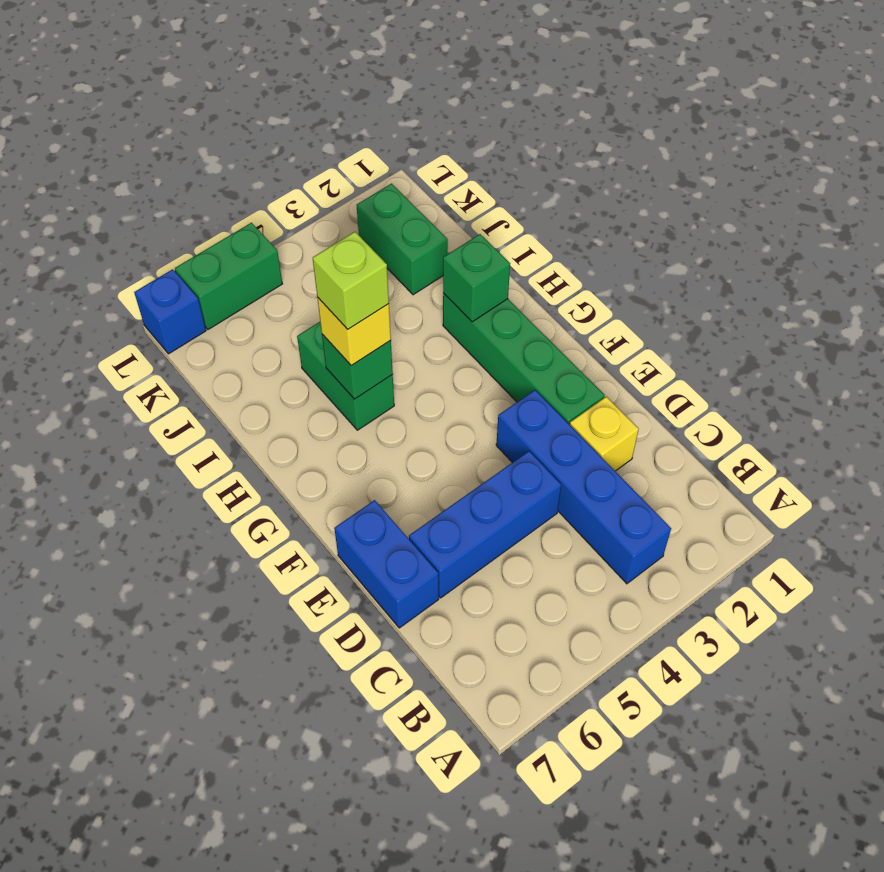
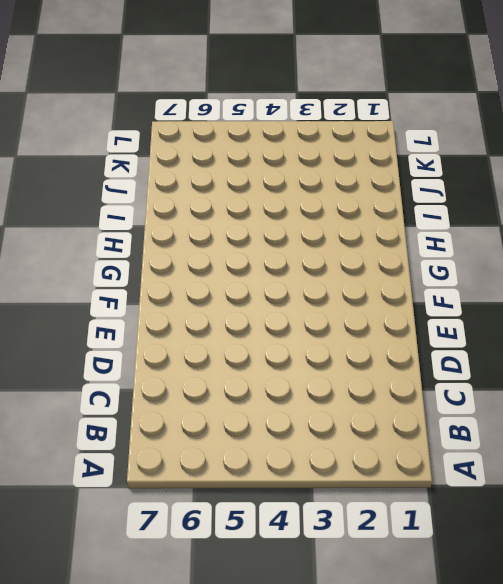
none -> blue 1x4 brick [496,390,671,584]
none -> yellow 1x1 brick [570,397,639,471]
none -> blue 1x3 brick [409,451,561,598]

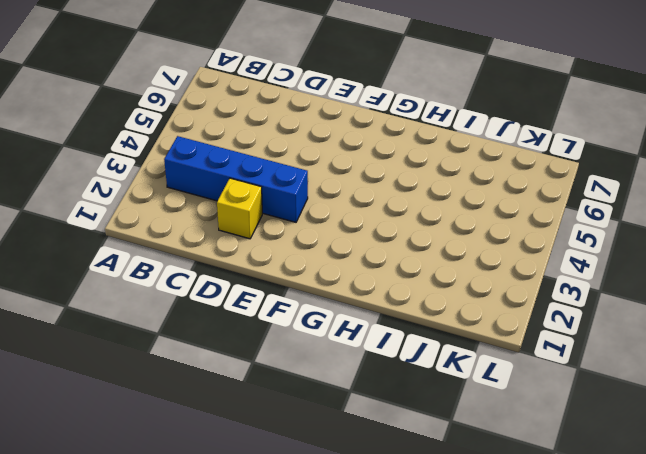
none -> blue 1x3 brick [409,451,561,598]
none -> blue 1x2 brick [334,500,439,628]
none -> green 1x4 brick [443,293,605,425]

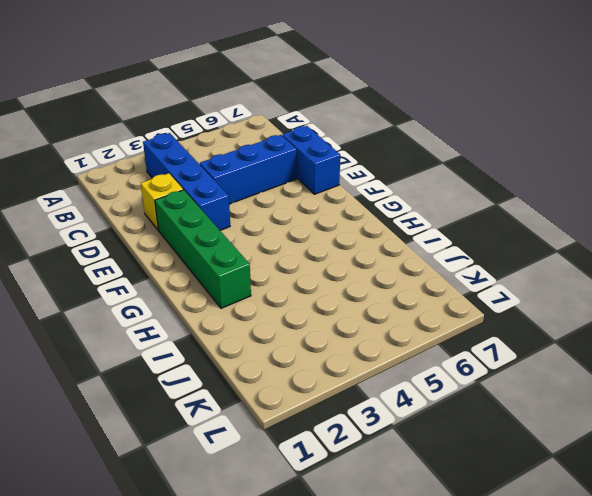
none -> green 1x2 brick [297,322,394,430]
none -> green 1x2 brick [357,184,448,295]
none -> green 1x2 brick [175,223,282,329]

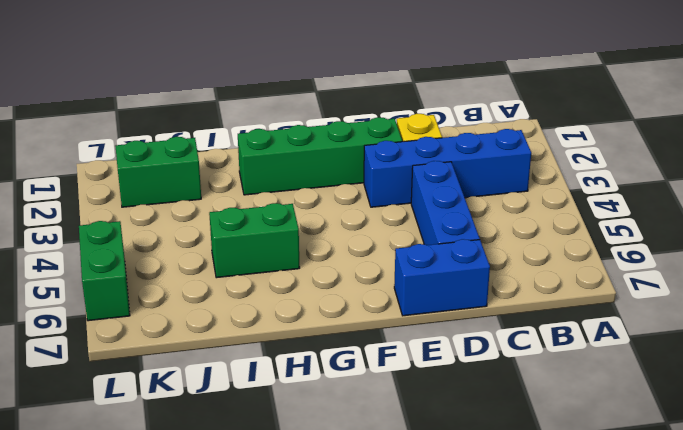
none -> blue 1x1 brick [134,269,206,354]
none -> green 1x1 brick [443,234,510,322]
none -> green 1x1 brick [322,334,393,399]

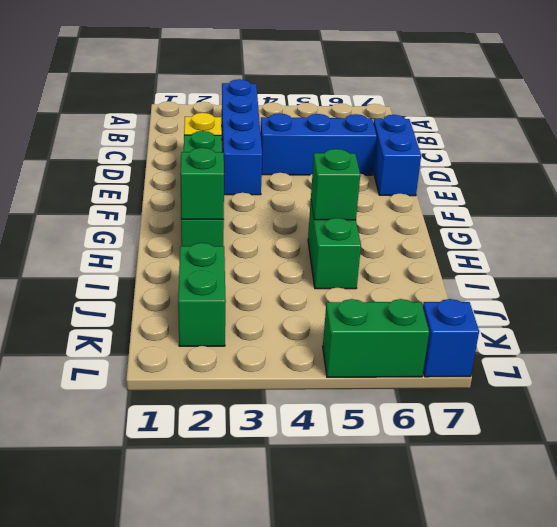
none -> yellow 1x1 brick [317,297,391,366]
none -> lime 1x1 brick [313,232,389,329]

